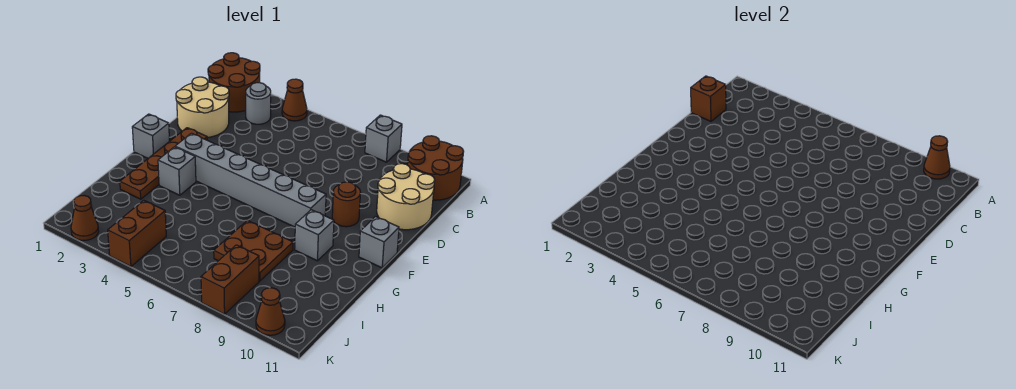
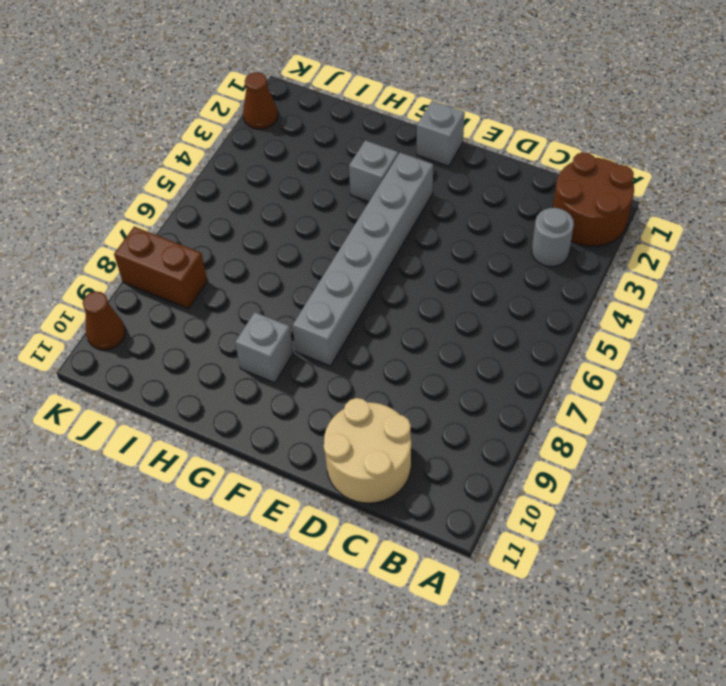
none -> brown 1x1 cone [282,79,307,121]
none -> grey 1x1 brick [365,115,402,162]
none -> brown 2x2 round brick [408,136,464,200]

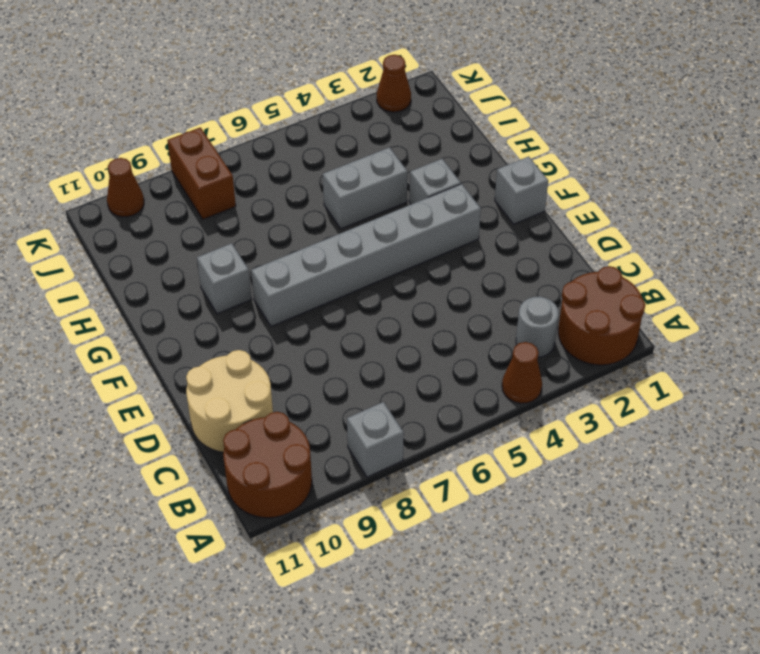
grey 1x2 brick [323,147,407,229] -> none
none -> tan 2x2 round brick [176,77,229,138]
none -> brown 1x4 plate [120,128,207,199]
none -> brown 1x1 round brick [332,182,361,227]

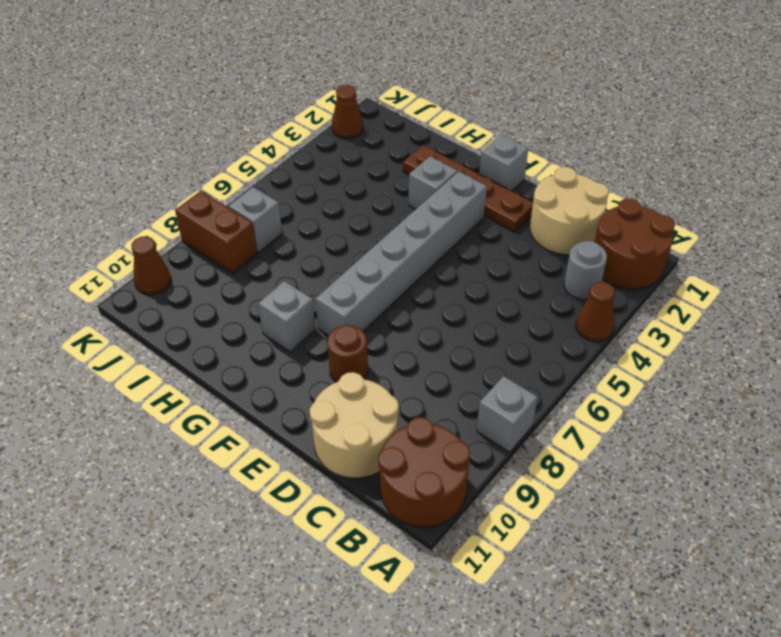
grey 1x1 brick [228,187,282,252] -> grey 1x1 brick moved to [359,217,399,268]
none -> brown 2x2 plate [214,220,293,281]
none -> brown 1x2 brick [108,200,166,267]
none -> brown 1x1 cone [924,136,950,179]

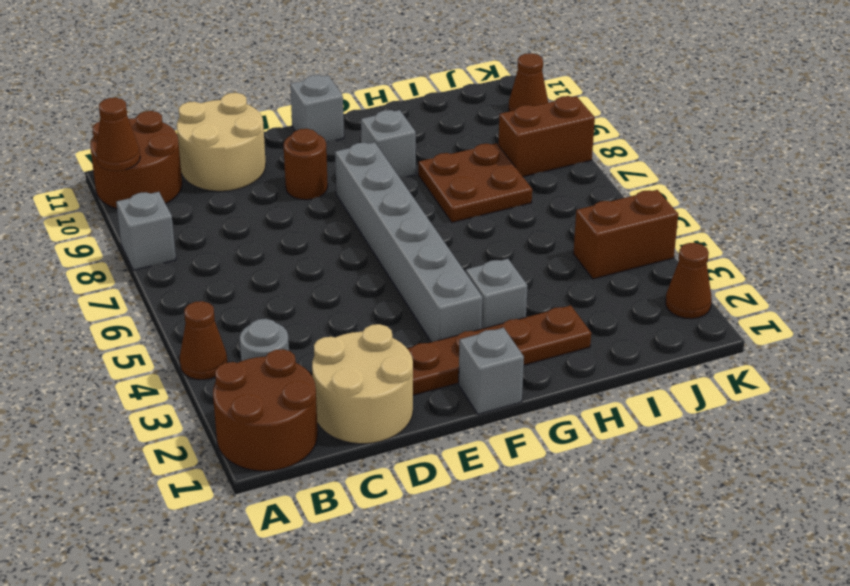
none -> brown 1x1 brick [691,76,726,121]

